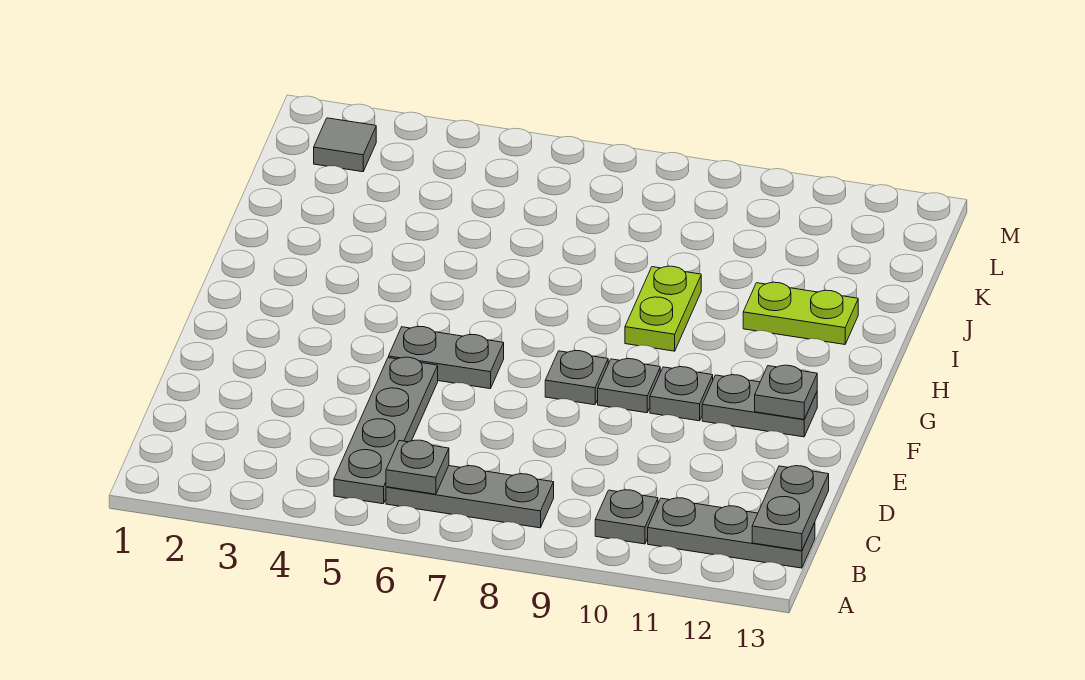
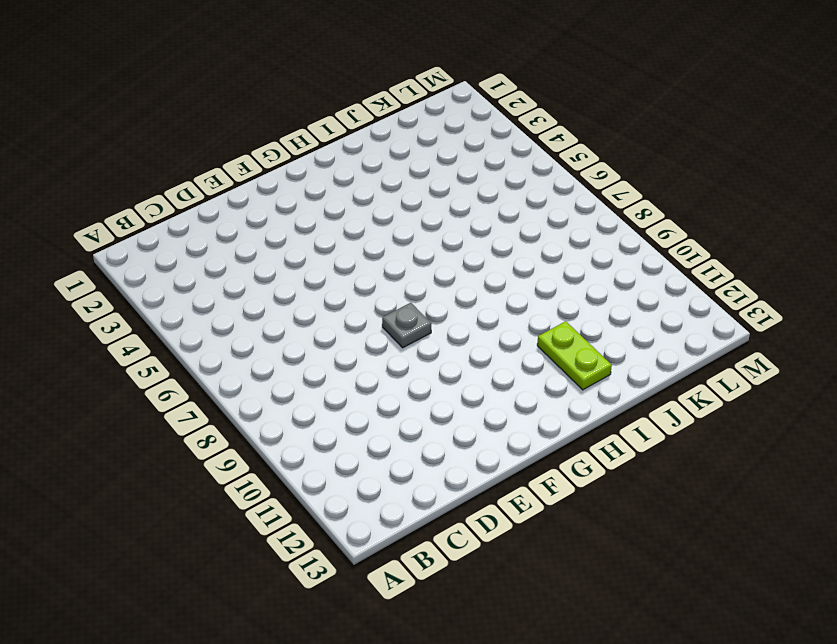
none -> grey 1x4 plate [334,357,438,504]
none -> grey 1x3 plate [386,466,554,528]
none -> grey 1x1 plate [595,490,658,544]

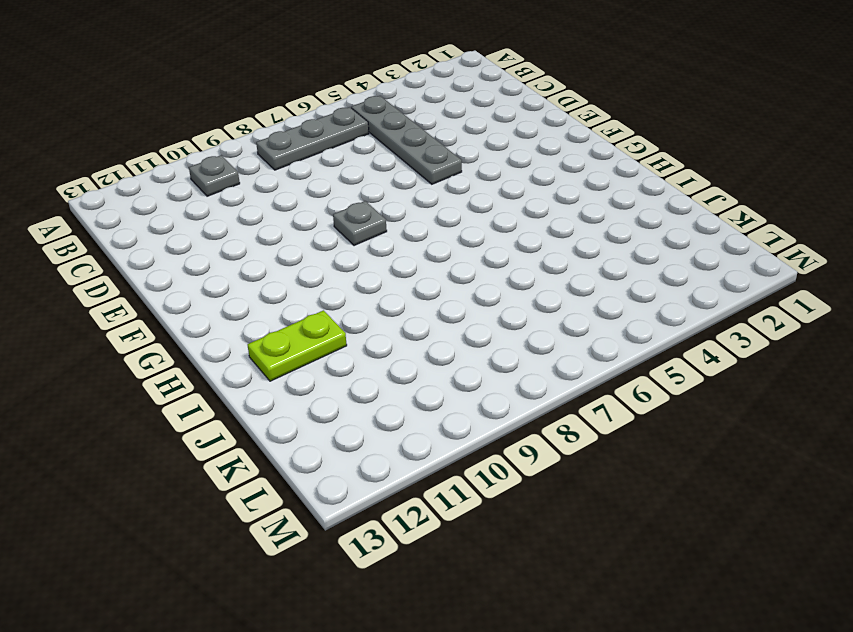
none -> grey 1x3 plate [648,498,815,568]
none -> grey 1x2 plate [389,326,504,389]
none -> grey 1x1 plate [598,359,660,413]

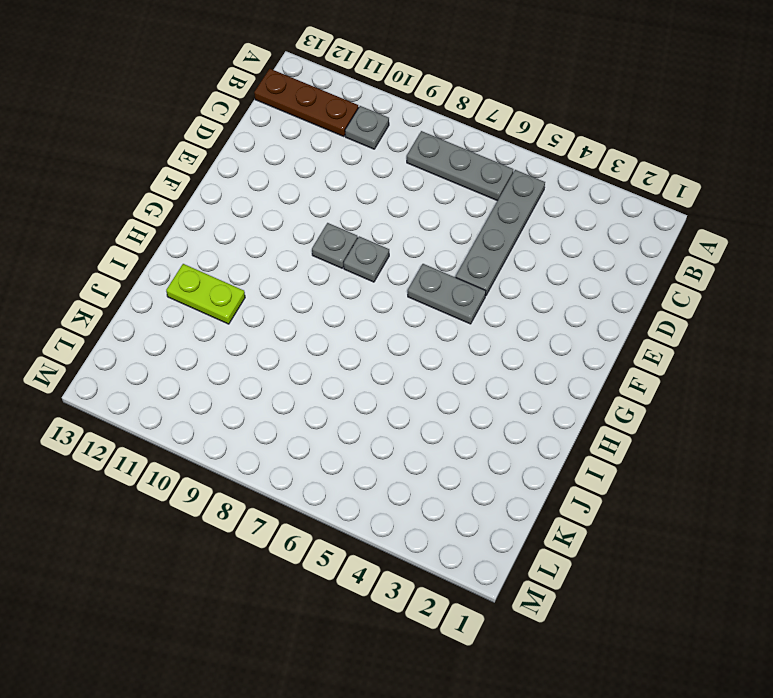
brown 1x3 plate [254,69,359,137] -> grey 1x3 plate [648,498,815,568]
none -> grey 1x1 plate [650,367,713,421]
none -> grey 1x2 plate [702,375,817,437]
none -> lime 1x2 plate [625,266,701,351]

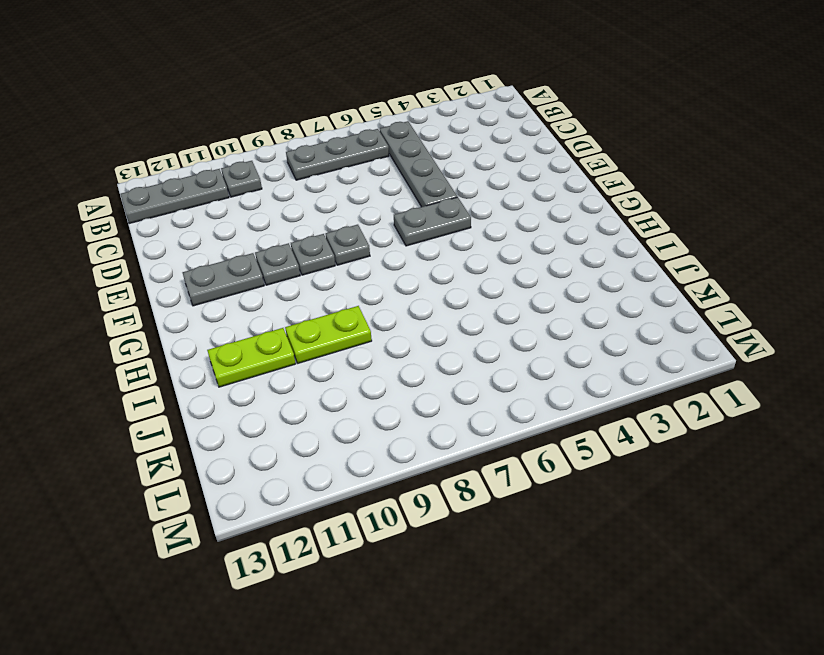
lime 1x2 plate [285,306,372,363] -> lime 1x2 plate turned to [625,266,701,351]
none -> grey 1x1 tile [314,118,376,172]
none -> grey 1x1 plate [386,440,449,494]
none -> grey 1x2 plate [752,466,829,551]

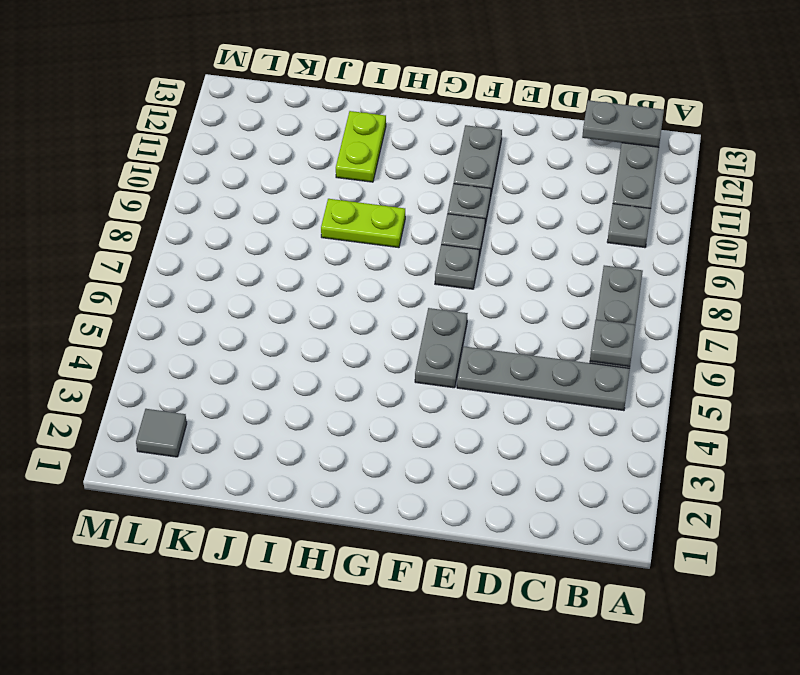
none -> grey 1x1 plate [755,365,817,419]

